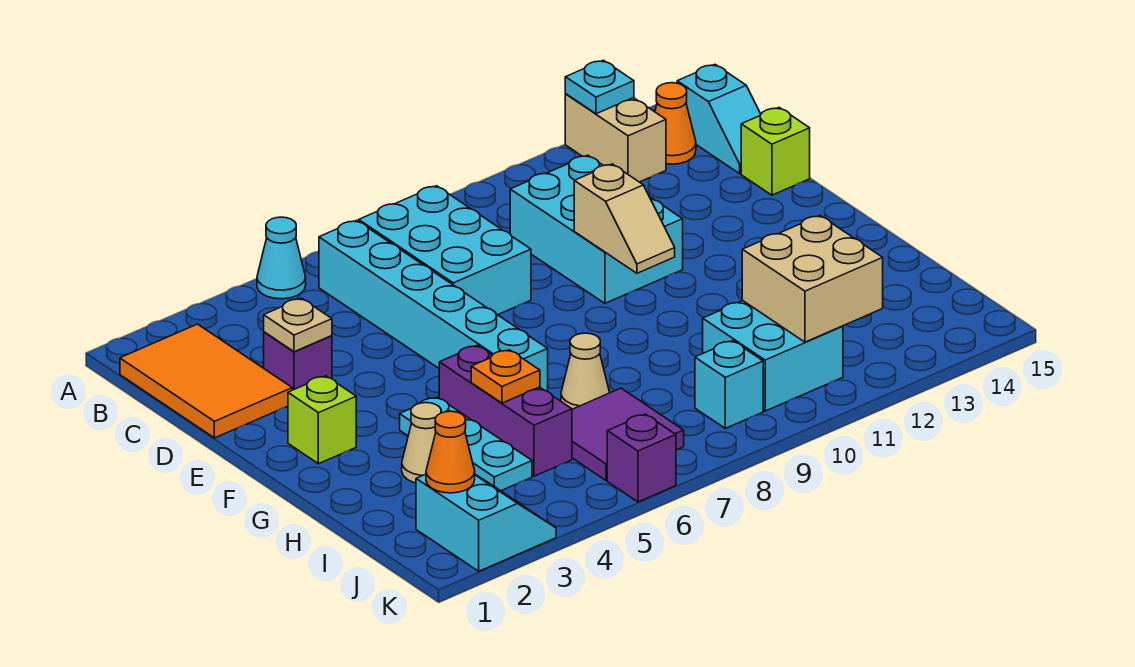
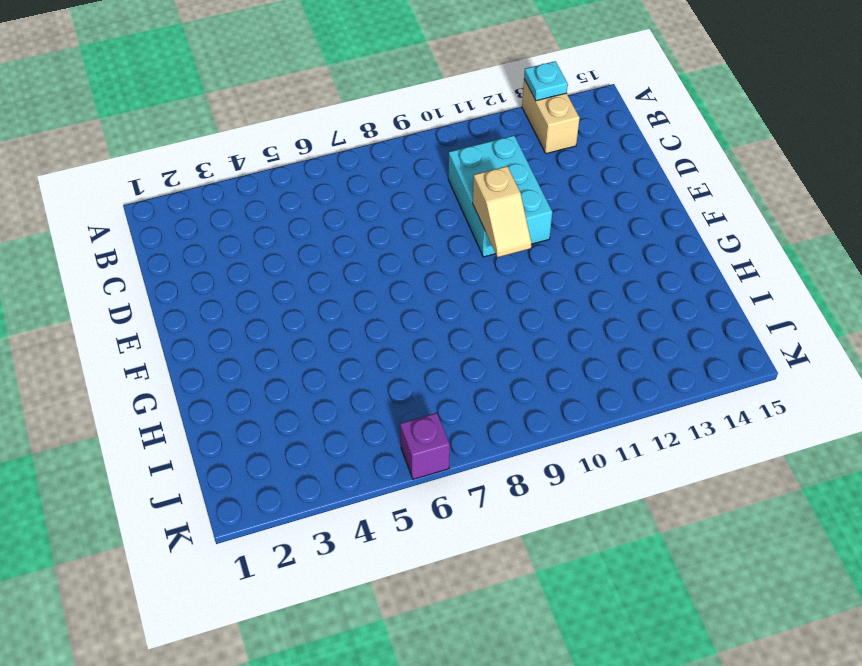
none -> cyan 1x1 cone [257,217,306,299]
none -> orange 2x3 tile [120,324,292,438]
none -> cyan 1x6 brick [319,220,548,391]

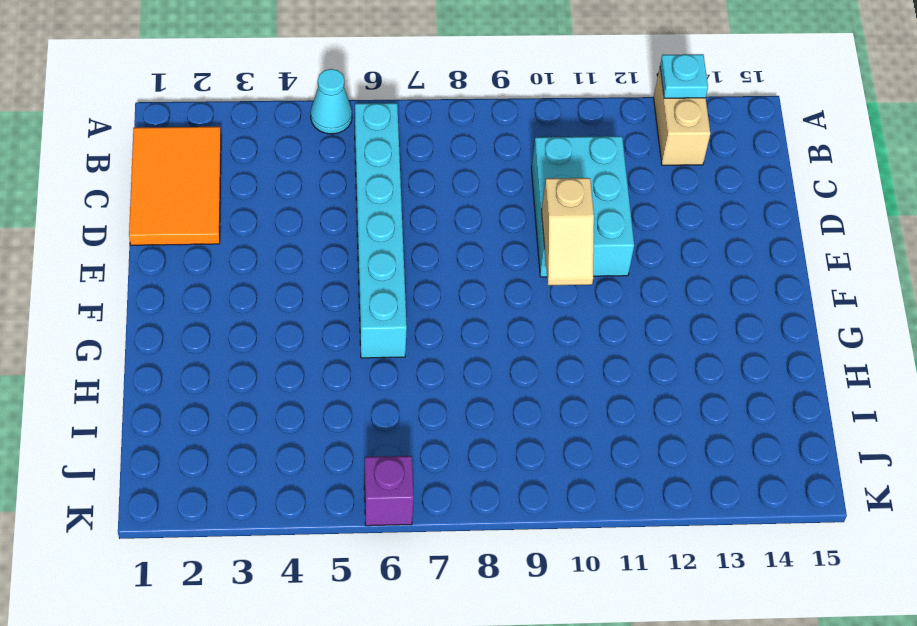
none -> cyan 2x3 brick [359,186,531,315]
none -> orange 1x1 cone [655,83,696,164]
none -> cyan 1x2 slope [677,65,761,174]

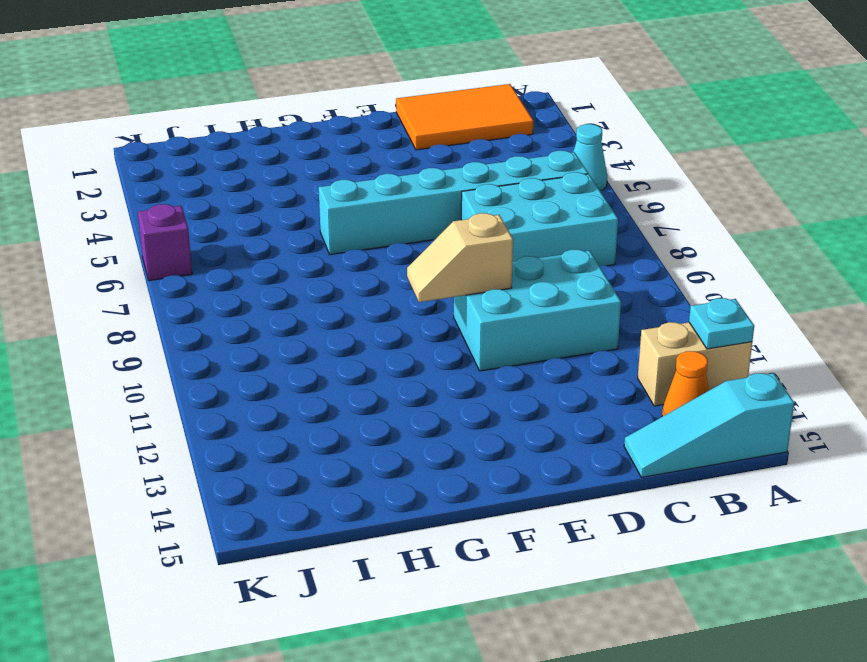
cyan 1x3 slope [624,373,794,477] -> cyan 1x2 slope [677,65,761,174]
none -> purple 1x1 brick [264,332,332,390]
none -> lime 1x1 brick [741,108,810,195]
none -> lime 1x1 brick [288,376,356,464]

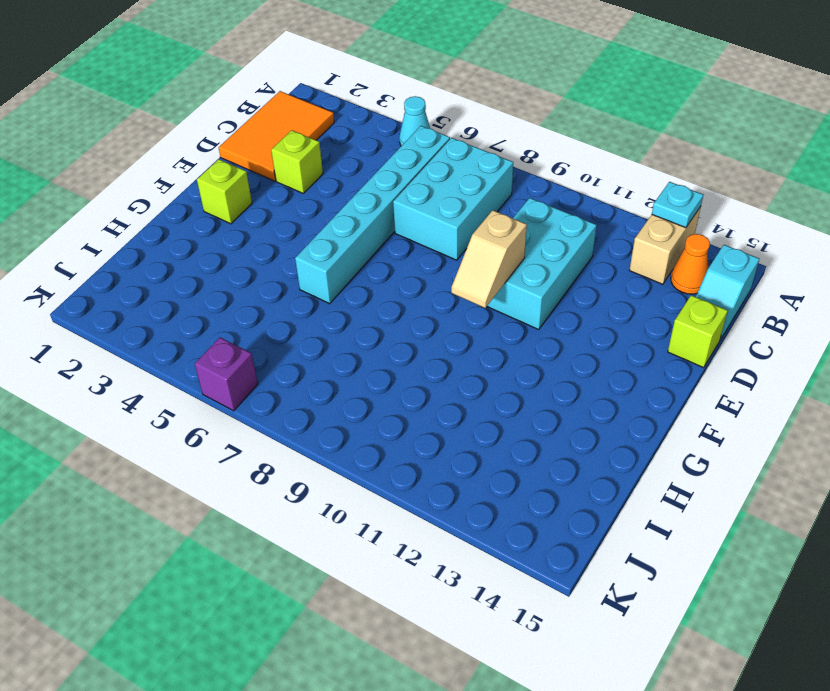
lime 1x1 brick [271,130,323,193] -> purple 1x1 brick [264,332,332,390]
none -> cyan 1x3 plate [400,397,532,491]
none -> purple 1x3 brick [439,345,572,476]
none -> tan 1x1 cone [402,403,441,483]

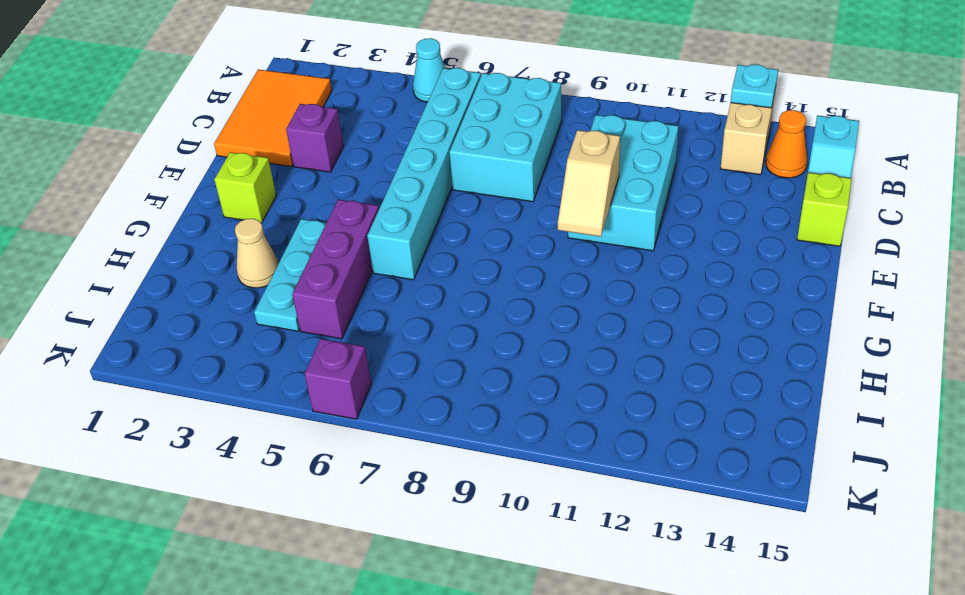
none -> tan 1x1 cone [561,333,610,409]
none -> purple 2x2 tile [572,388,684,480]
none -> cyan 2x2 brick [703,301,843,411]

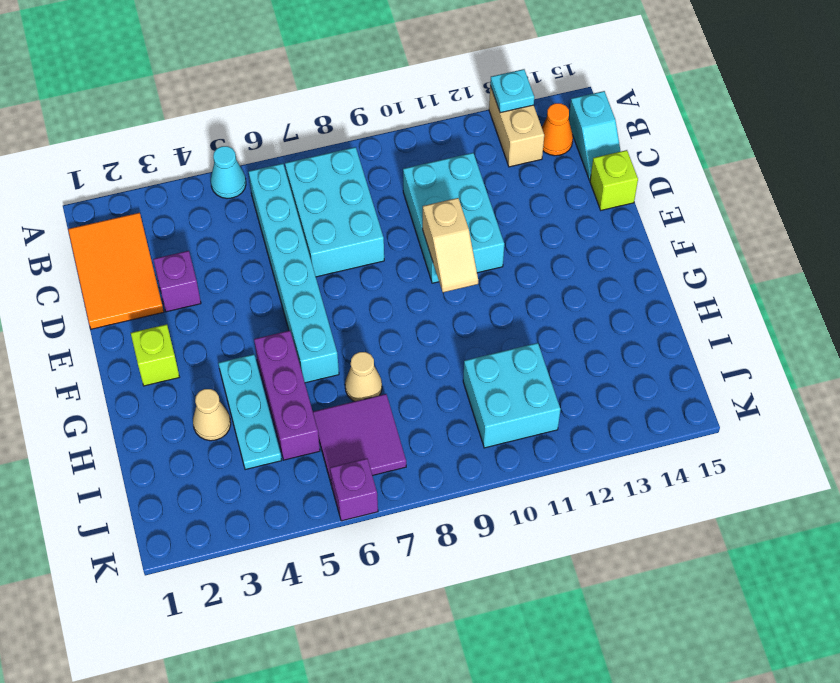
none -> cyan 2x2 slope [416,474,556,571]
none -> cyan 1x1 brick [695,341,763,428]
none -> tan 1x1 plate [264,298,332,352]

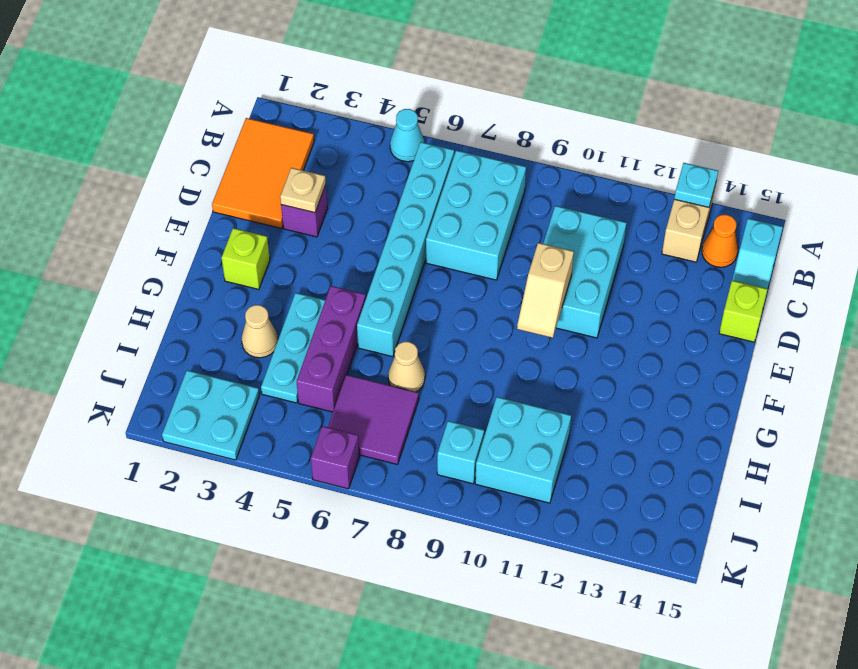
cyan 2x2 plate [162,370,259,460] -> cyan 2x2 slope [416,474,556,571]
none -> orange 1x1 plate [471,350,540,403]
none -> tan 2x2 brick [742,216,883,342]
none -> orange 1x1 cone [426,411,475,493]

